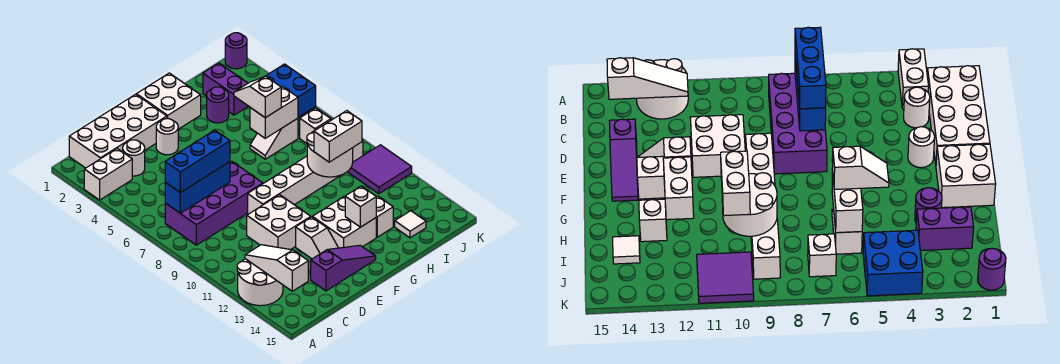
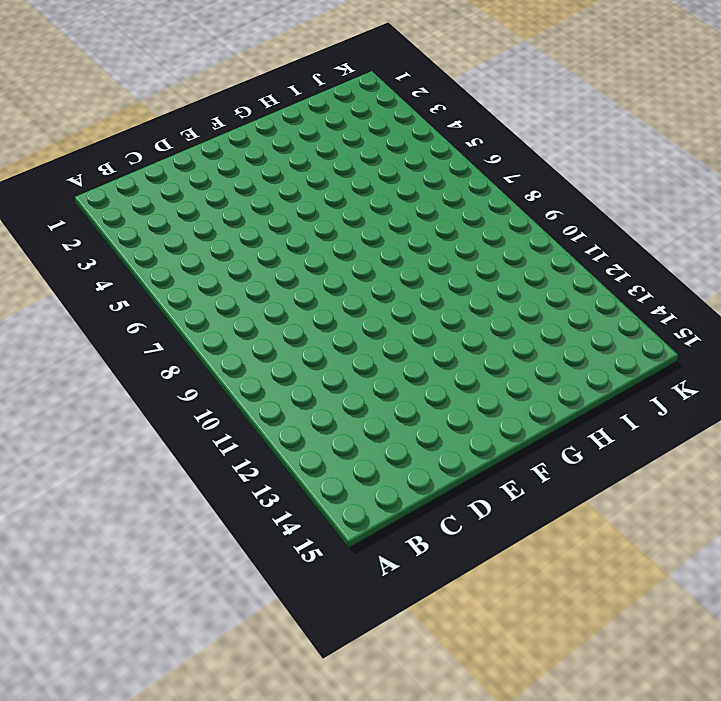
none -> white 1x2 brick [84,149,132,200]
none -> white 2x2 round brick [237,259,283,306]
none -> white 2x4 brick [69,94,167,168]

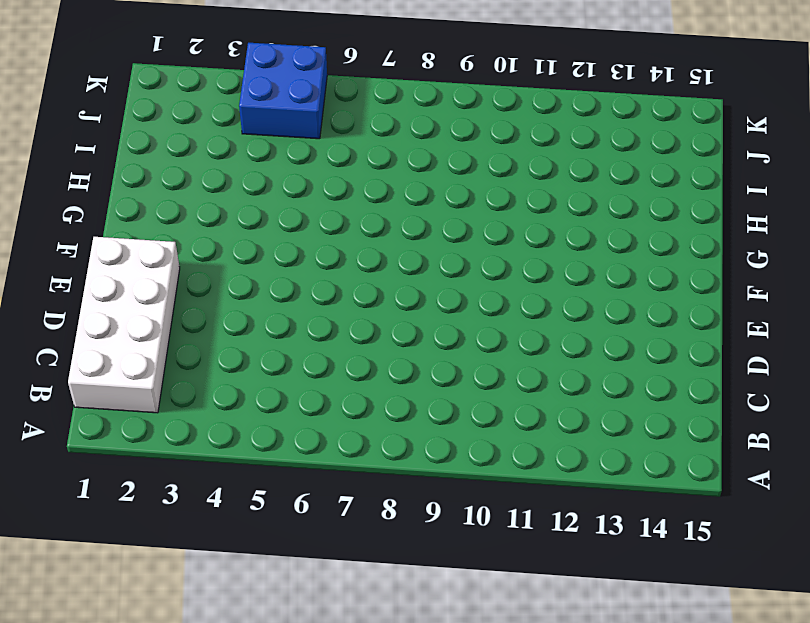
none -> white 1x2 brick [84,149,132,200]
none -> white 2x2 round brick [237,259,283,306]
none -> purple 2x4 brick [165,161,263,245]

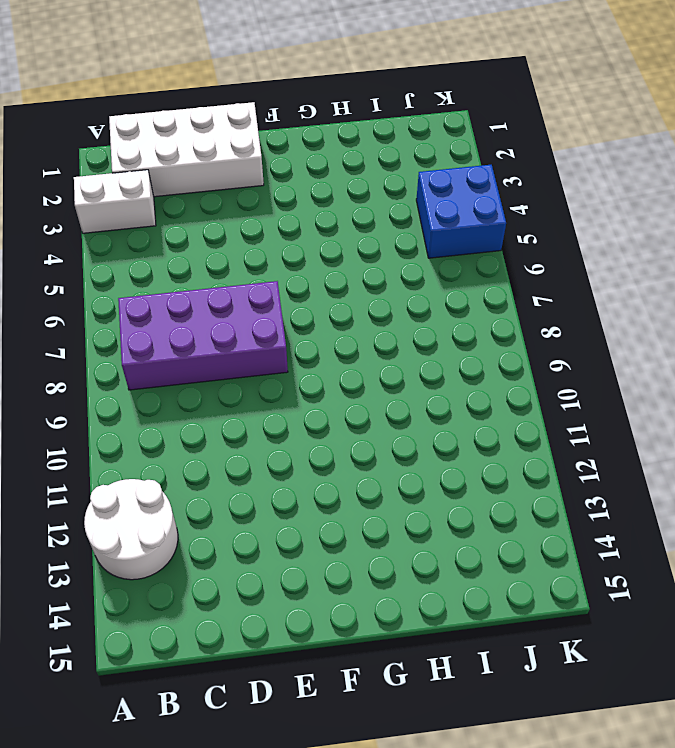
none -> white 1x1 round brick [123,140,145,176]
none -> white 2x2 brick [247,195,311,250]
none -> purple 1x3 slope [311,245,376,291]

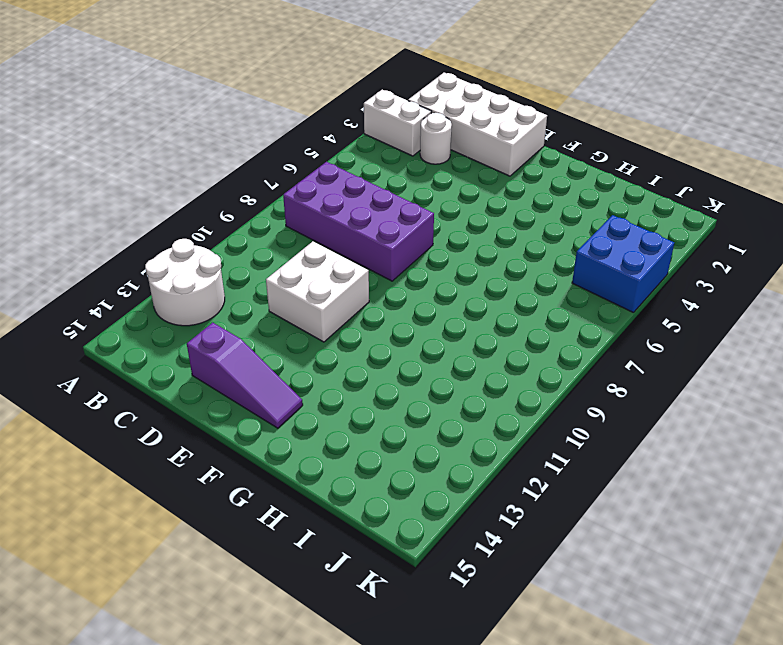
none -> white 1x1 round brick [156,119,178,155]
none -> white 1x6 brick [248,141,363,214]
none -> white 1x2 slope [296,217,338,259]

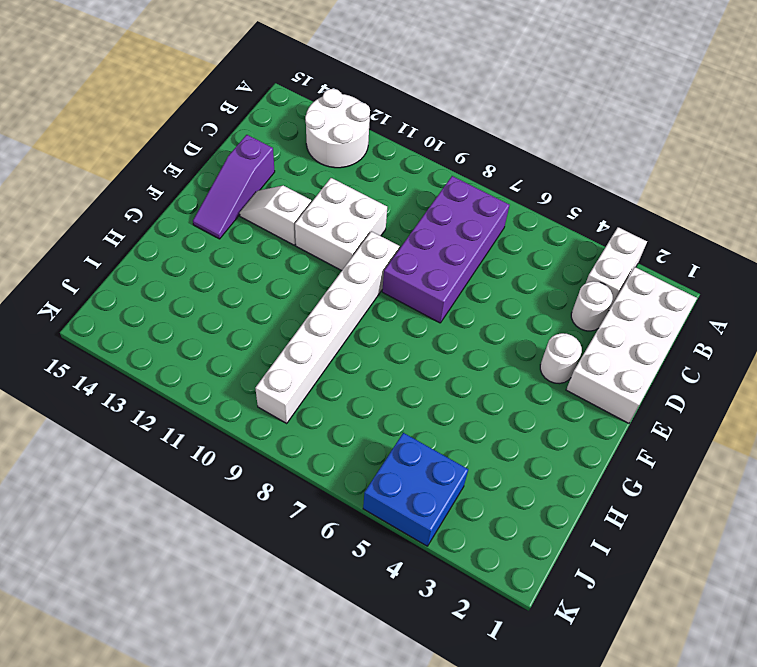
none -> white 2x2 brick [136,73,201,129]
none -> white 2x2 brick [313,196,376,248]
none -> purple 1x1 round brick [207,87,229,123]

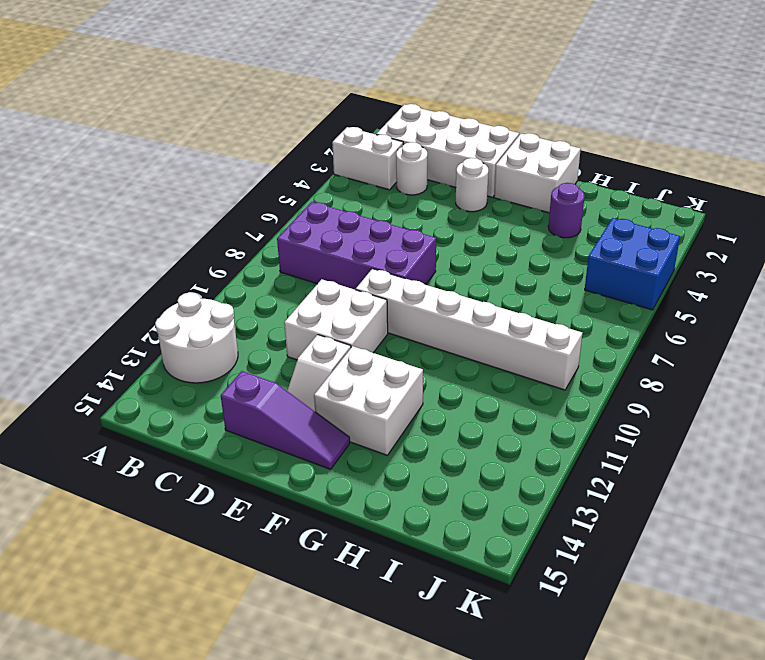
none -> white 1x2 slope [250,118,298,159]
none -> white 1x1 brick [376,196,393,237]
none -> purple 1x2 brick [203,63,248,115]

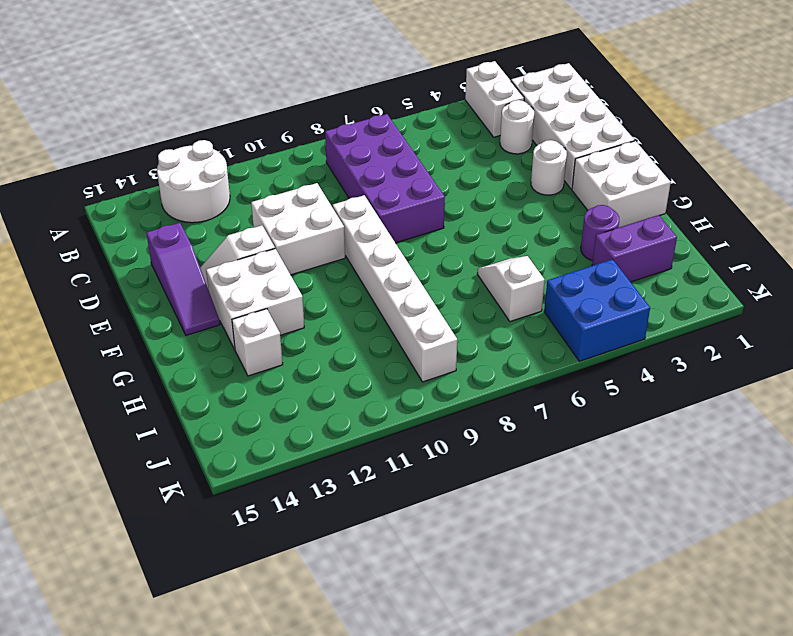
none -> white 1x1 tile [395,211,426,238]
none -> white 1x1 brick [300,108,331,144]
none -> purple 2x2 tile [348,145,412,194]

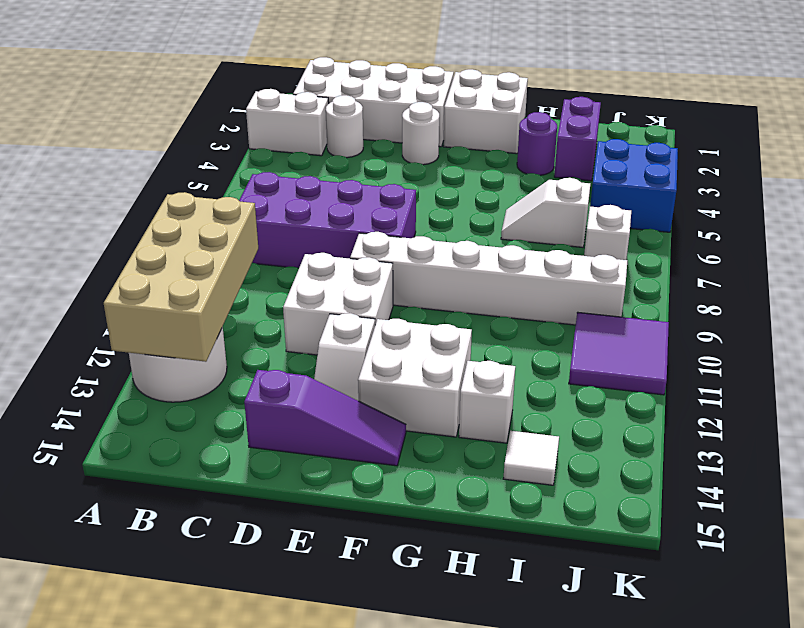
tan 2x4 brick [104,192,258,362] -> white 1x3 slope [245,245,308,291]
none -> purple 1x1 round brick [225,33,247,69]
none -> blue 1x3 brick [165,162,230,213]
none -> white 1x1 brick [345,186,376,227]

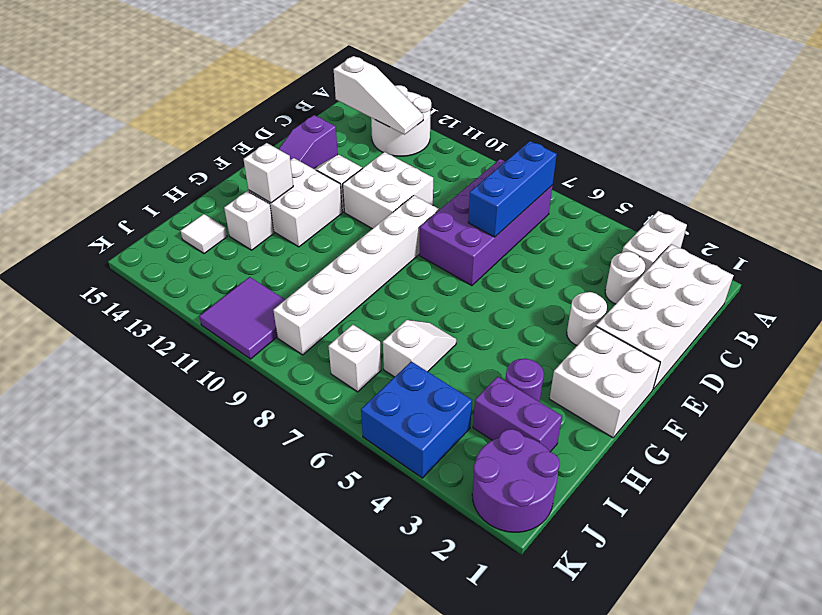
purple 2x2 round brick [472,429,560,532] -> purple 1x1 round brick [225,33,247,69]
none -> white 1x2 brick [250,87,298,138]
none -> white 2x2 round brick [307,130,353,177]
none -> blue 1x3 brick [165,130,230,193]

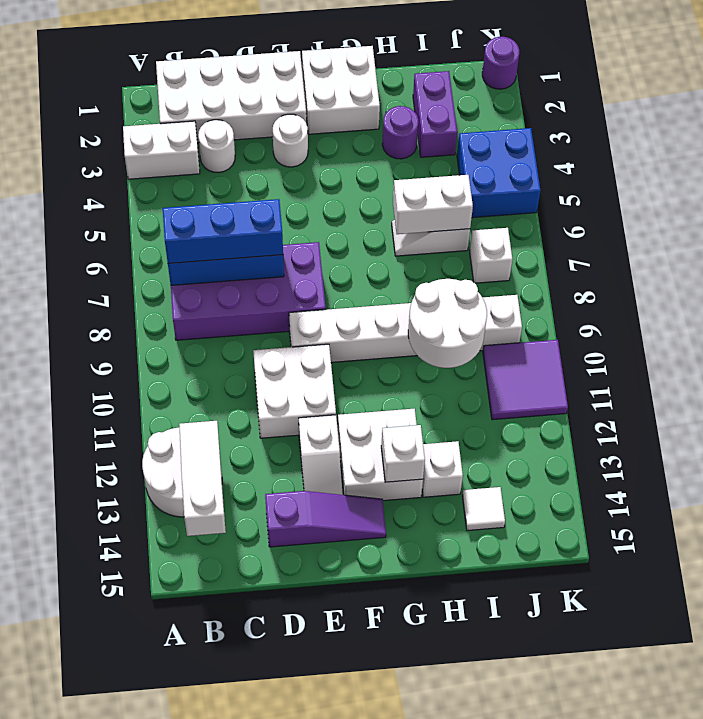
none -> white 1x2 slope [234,76,281,118]
none -> white 1x2 brick [314,111,362,162]

